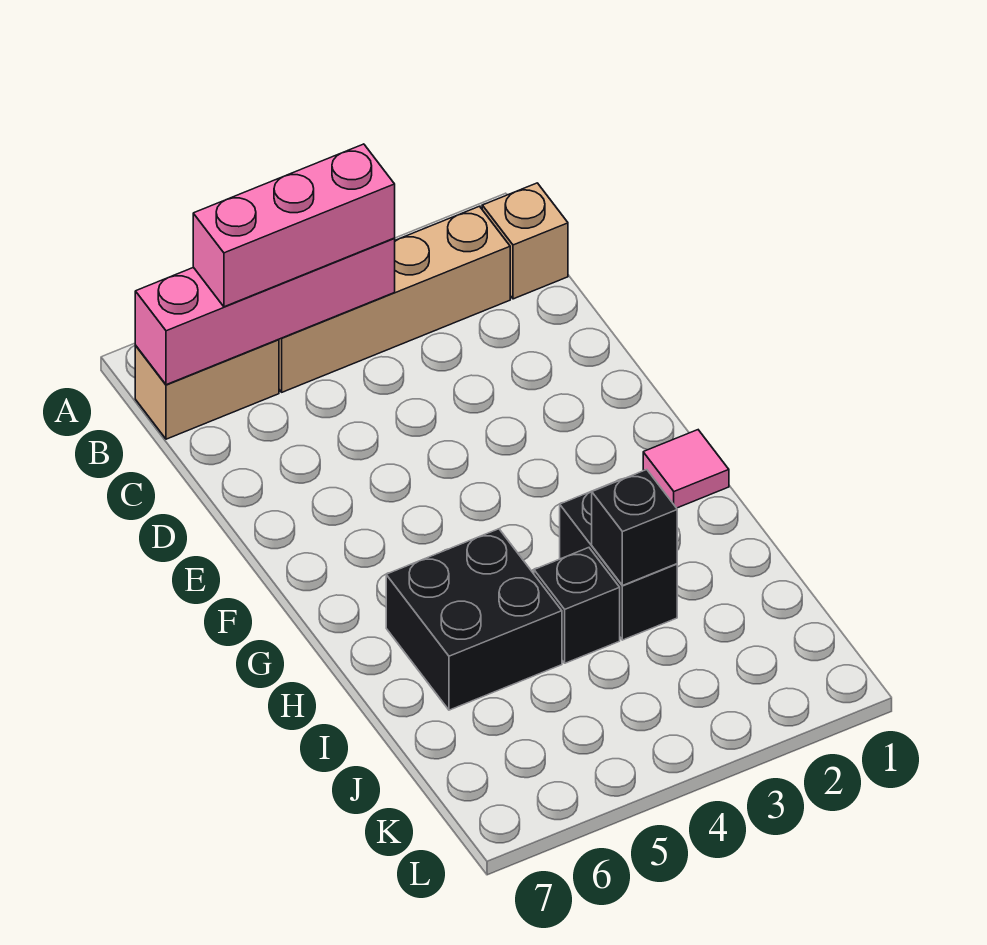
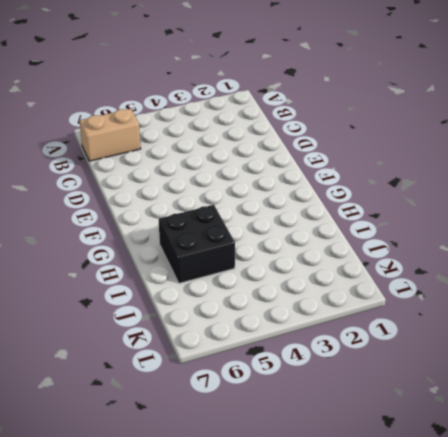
none -> tan 1x1 brick [482,183,568,299]
none -> tan 1x4 brick [279,206,510,392]

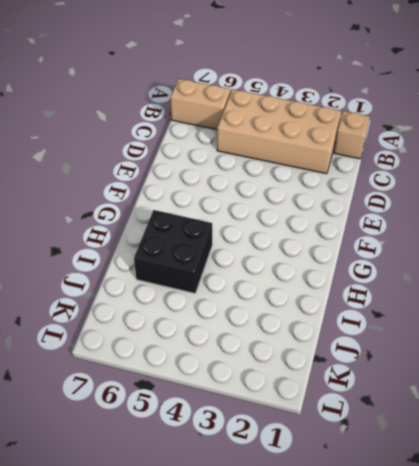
tan 2x4 brick [217,89,341,174] -> tan 1x4 brick [279,206,510,392]
none -> pink 1x1 tile [643,430,729,508]
none -> black 1x2 brick [560,482,677,640]

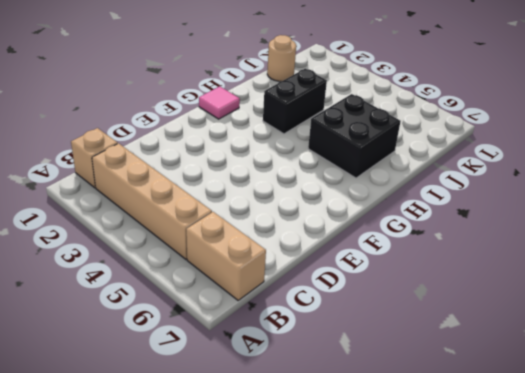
tan 1x1 round brick [267,35,296,81] -> none
none -> black 1x1 brick [534,548,620,663]
none -> pink 1x4 brick [135,238,395,385]

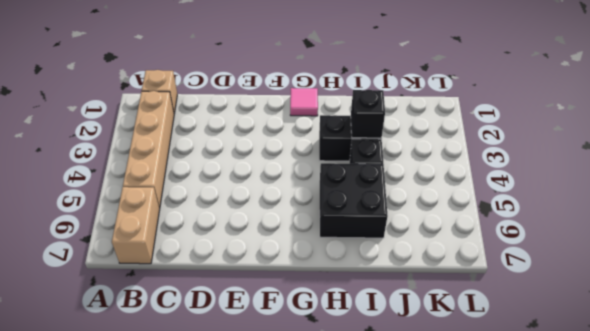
none -> pink 1x4 brick [135,238,395,385]
none -> pink 1x3 brick [193,144,395,307]

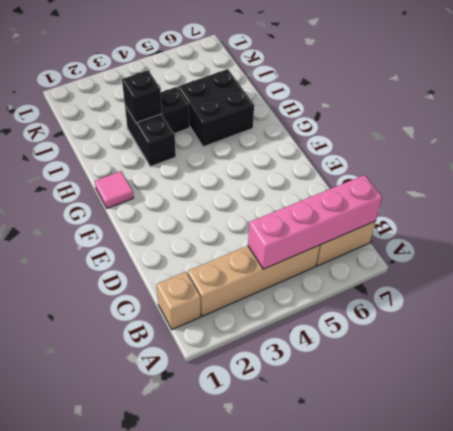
none -> pink 1x3 brick [193,144,395,307]

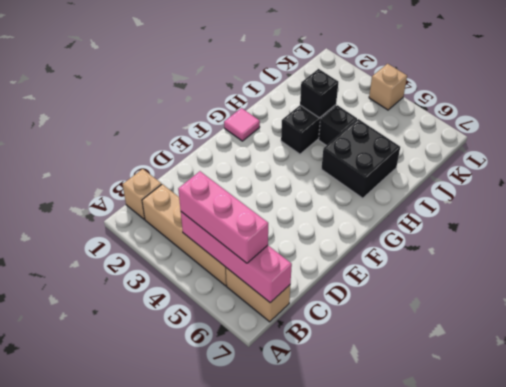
tan 1x1 brick [369,64,407,110] -> none

